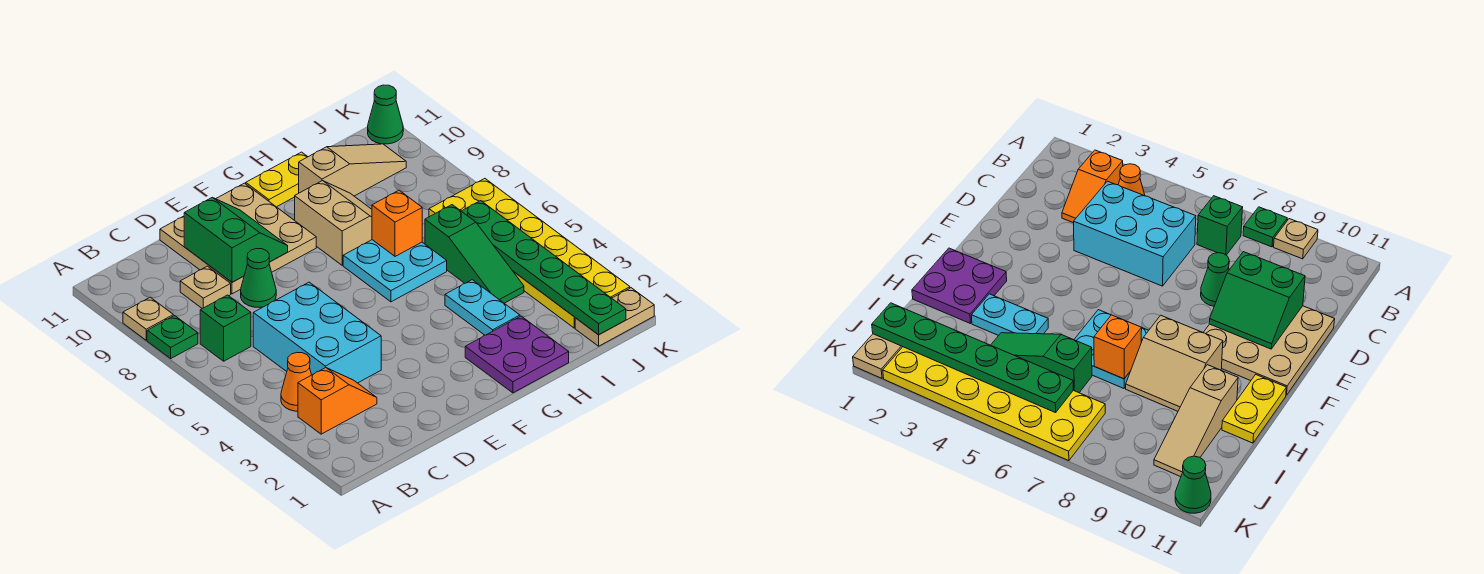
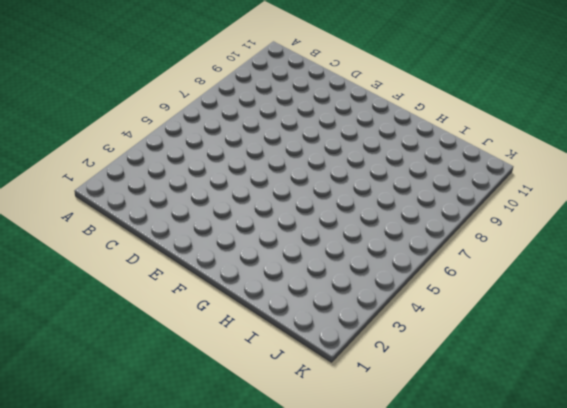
none -> green 1x1 plate [147,316,198,358]
none -> tan 1x1 plate [123,297,173,340]
none -> orange 1x2 slope [298,367,377,434]

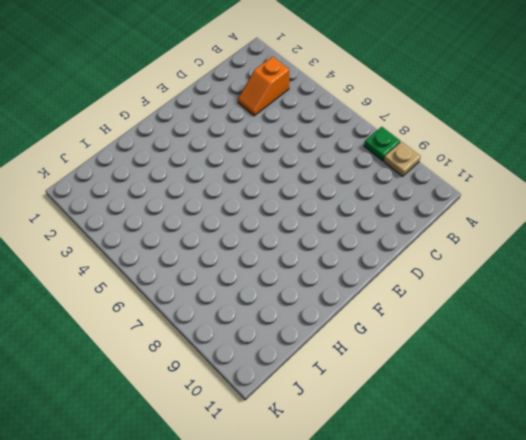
none -> orange 1x1 cone [281,353,311,411]
none -> green 1x1 brick [200,295,251,361]
none -> cyan 2x3 brick [253,282,381,383]

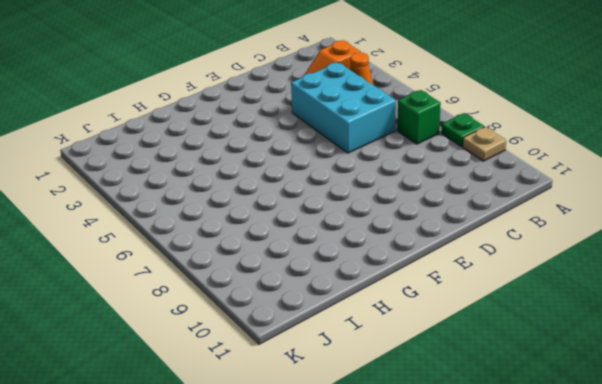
none -> tan 1x1 plate [180,266,231,309]
none -> green 1x1 cone [241,249,276,307]
none -> tan 3x3 plate [160,183,316,294]

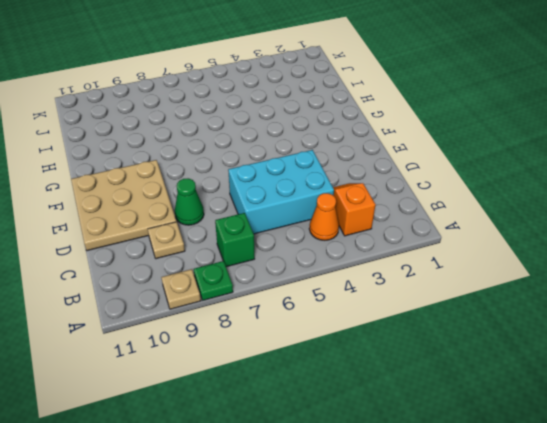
none -> purple 2x2 plate [465,316,569,393]
none -> cyan 2x2 plate [343,240,447,302]
none -> tan 2x2 slope [295,181,372,265]

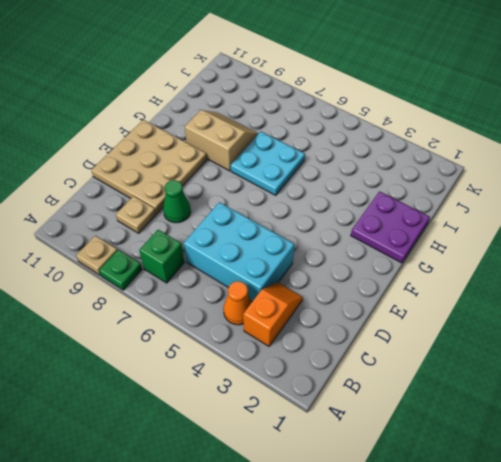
none -> yellow 1x2 plate [246,152,308,207]
none -> cyan 1x2 plate [445,280,520,335]
none -> tan 1x3 slope [299,144,406,196]

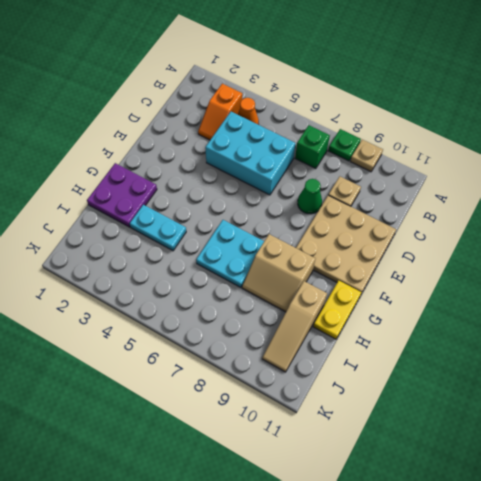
none -> green 1x3 slope [425,205,524,303]
none -> tan 1x2 plate [575,288,654,346]
none -> yellow 2x6 plate [429,179,630,328]

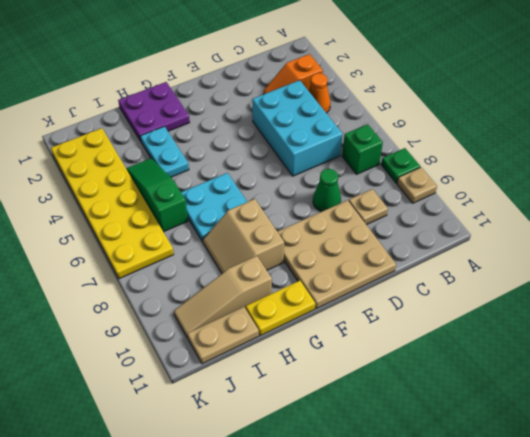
tan 1x2 plate [187,307,259,364] -> tan 1x2 plate moved to [575,288,654,346]
none -> green 1x1 cone [368,85,403,144]
none -> green 2x2 slope [184,197,288,282]
none -> orange 1x1 brick [372,190,422,256]

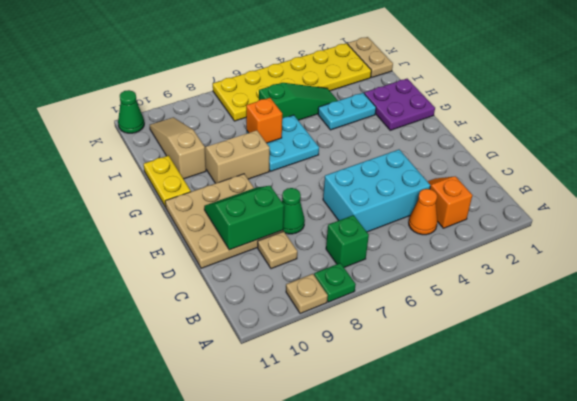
none -> green 1x6 plate [462,201,626,335]

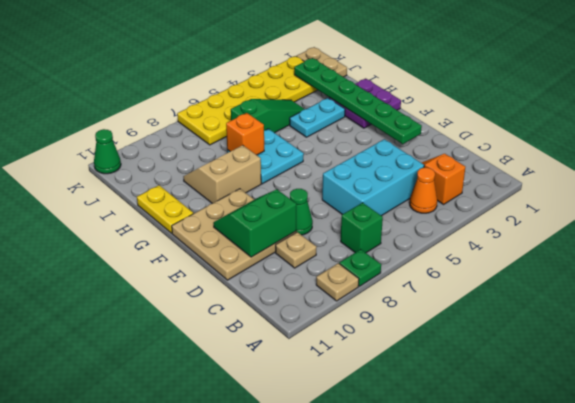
green 1x6 plate [294,58,422,144] -> green 1x6 plate turned to [462,201,626,335]
none -> tan 1x3 slope [299,144,406,196]

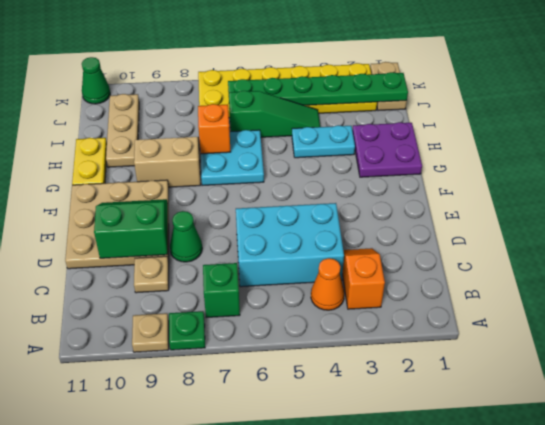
tan 1x3 plate [106,94,139,167] -> tan 1x3 slope [299,144,406,196]

